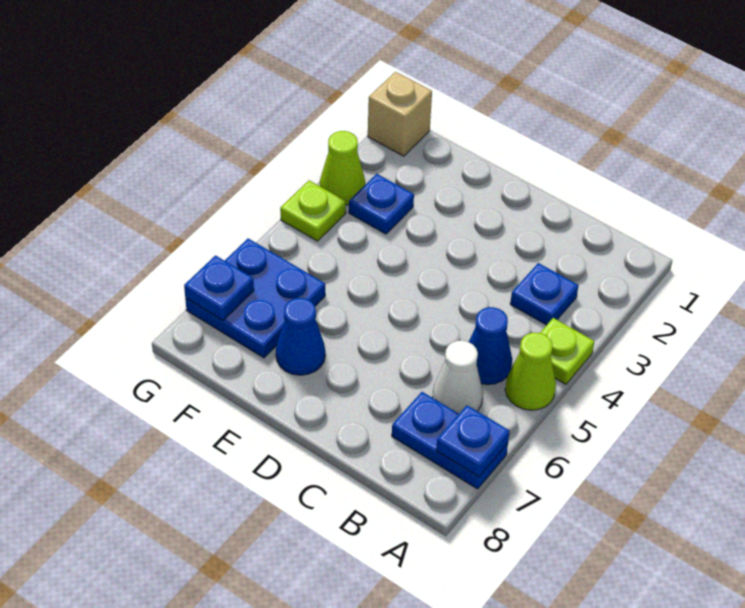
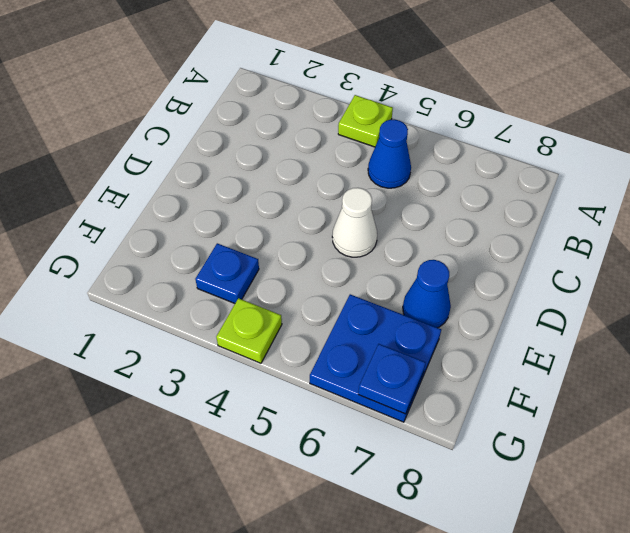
white 1x1 cone [332,188,377,257] -> white 1x1 cone moved to [432,341,483,413]
none -> lime 1x1 cone [505,333,556,410]
none -> blue 1x2 plate [392,392,508,489]
none -> blue 1x1 plate [510,263,578,325]

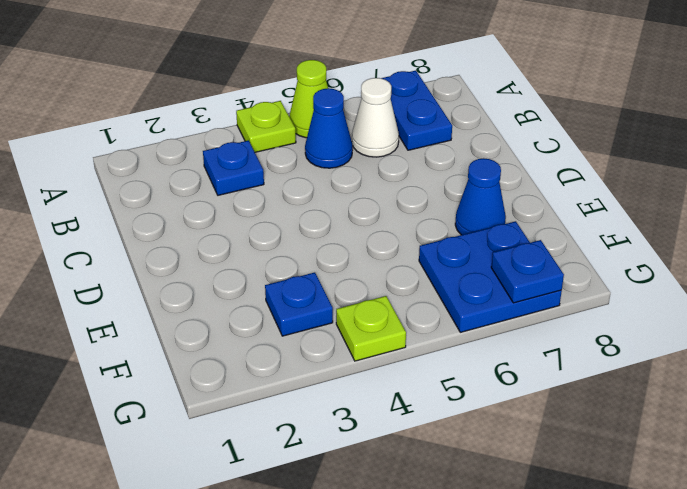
none -> tan 1x1 brick [368,72,432,156]
none -> lime 1x1 cone [320,131,365,205]
none -> blue 1x1 plate [436,405,510,477]

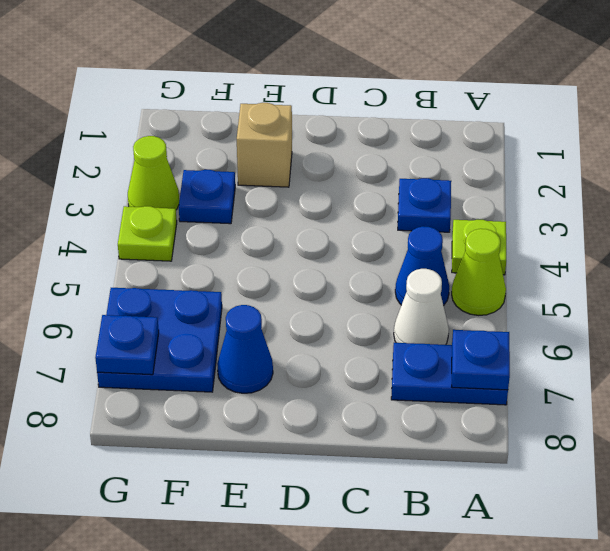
tan 1x1 brick [237,103,292,187] -> tan 1x1 brick moved to [368,72,432,156]

